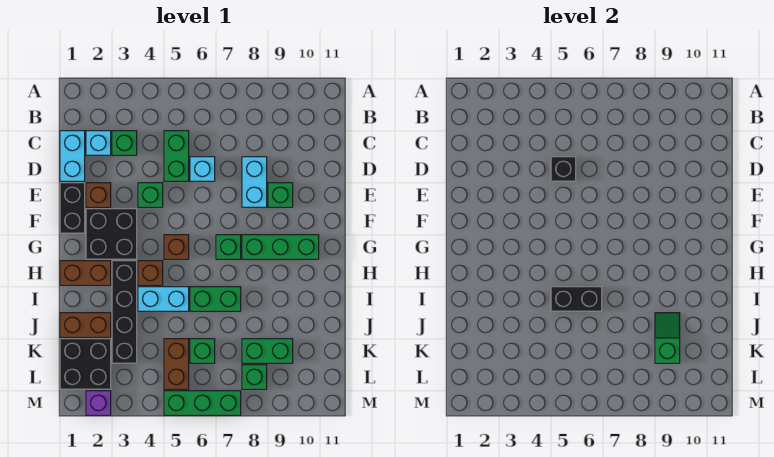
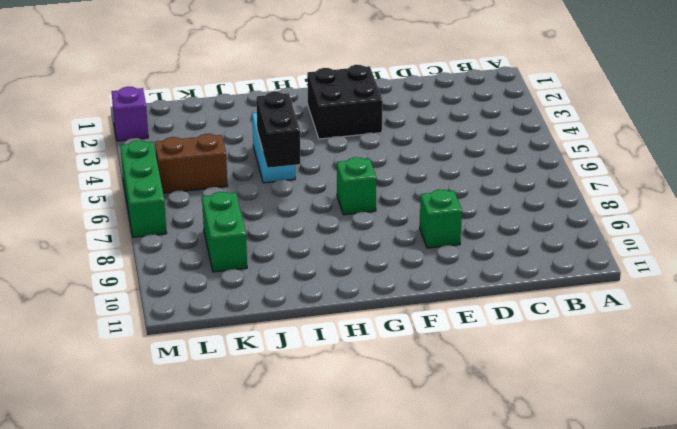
none -> cyan 1x2 brick [60,131,85,181]
none -> cyan 1x1 brick [86,131,111,155]
none -> green 1x1 brick [112,131,137,155]
none -> green 1x2 brick [164,131,189,181]

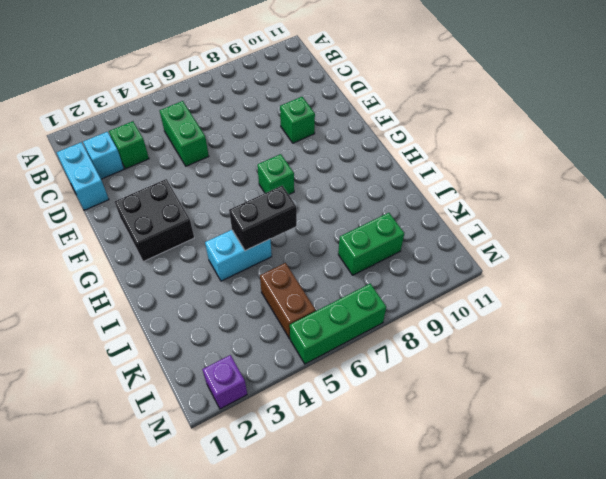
none -> cyan 1x1 brick [190,157,215,181]
none -> cyan 1x2 brick [242,157,267,207]
none -> black 1x2 brick [60,183,85,233]
none -> brown 1x1 brick [86,183,111,207]

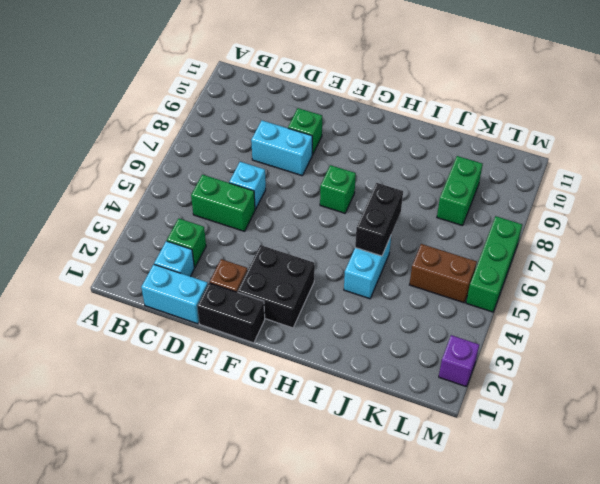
none -> green 1x1 brick [138,183,163,207]
none -> brown 1x1 brick [164,235,189,259]
none -> green 1x3 brick [242,235,319,259]
none -> brown 1x2 brick [60,261,111,285]

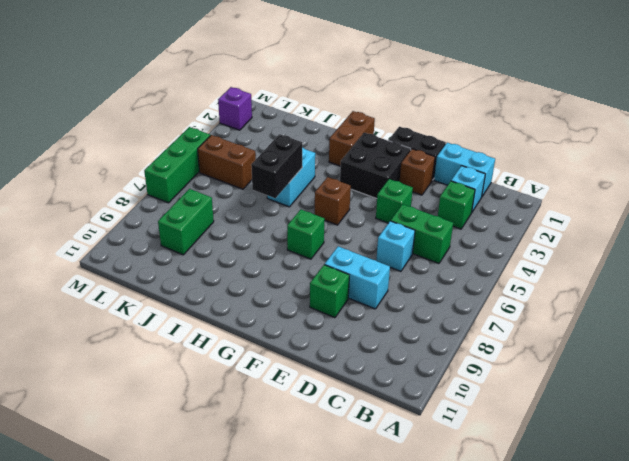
none -> green 1x3 brick [242,235,319,259]
none -> black 1x4 brick [112,261,137,363]
none -> brown 1x1 brick [138,261,163,285]
none -> green 1x2 brick [190,287,241,311]

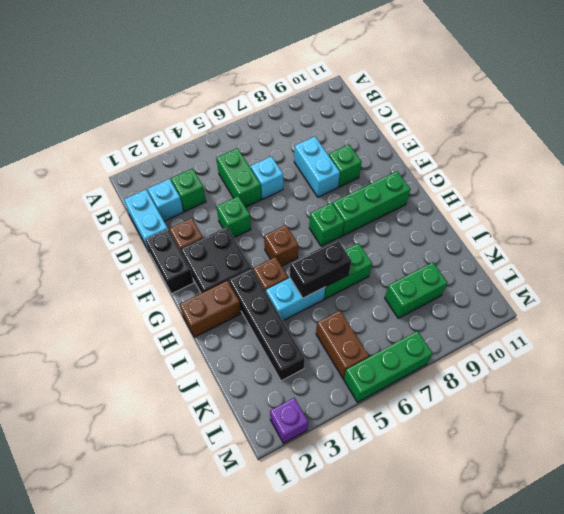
none -> brown 1x2 brick [60,313,111,337]
none -> black 2x2 brick [60,339,111,389]
none -> green 1x1 brick [190,339,215,363]
none -> green 1x1 brick [242,365,267,389]

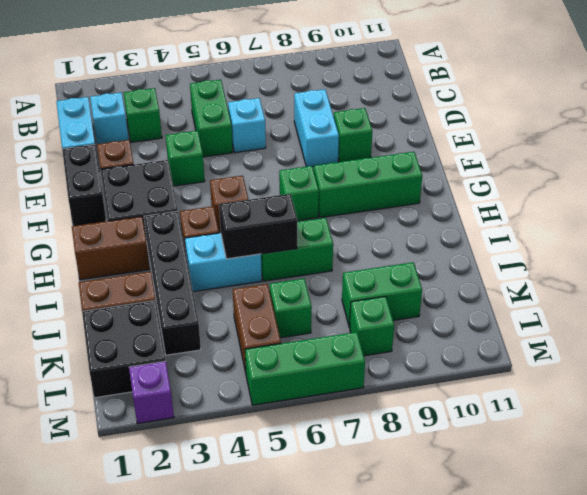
none -> black 1x1 brick [551,157,576,181]
none -> green 1x2 slope [655,313,680,363]

